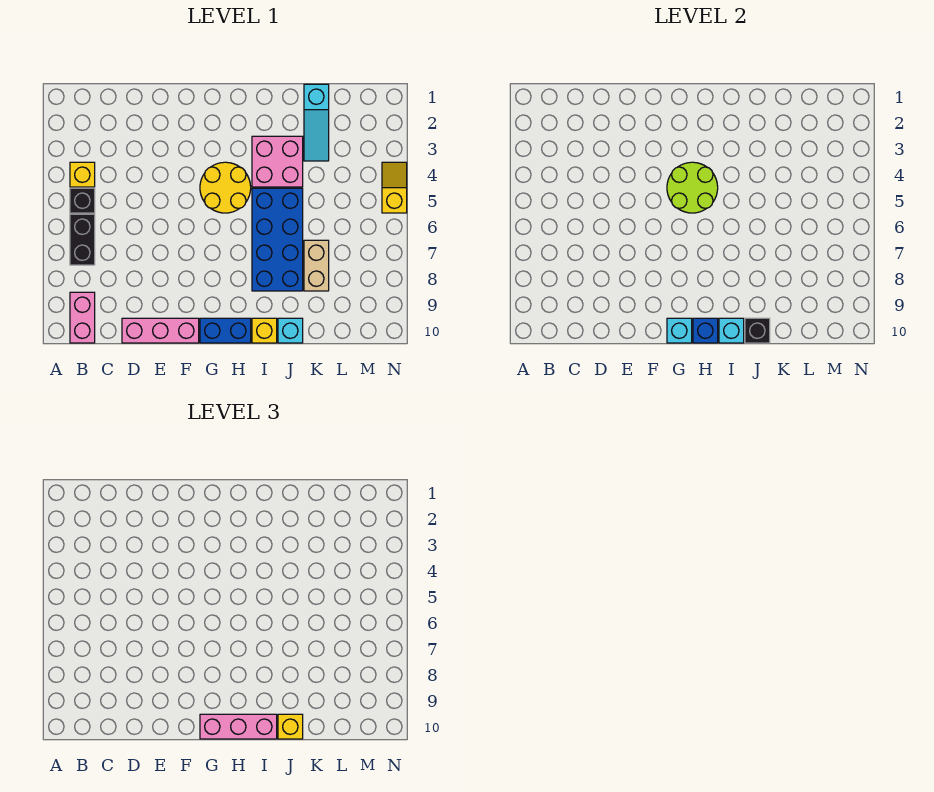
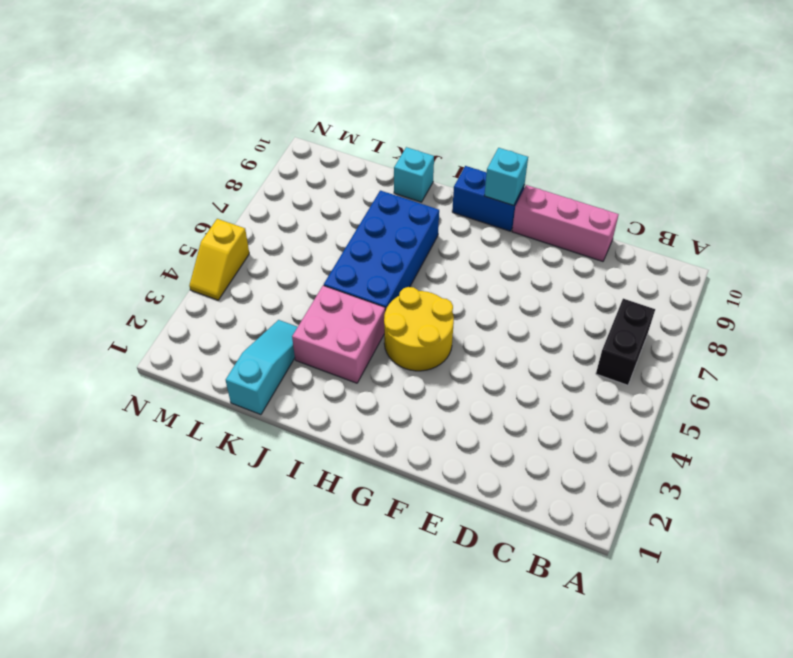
none -> yellow 1x1 brick [70,162,95,187]
none -> black 1x1 brick [70,188,95,213]
none -> pink 1x2 brick [70,292,95,343]

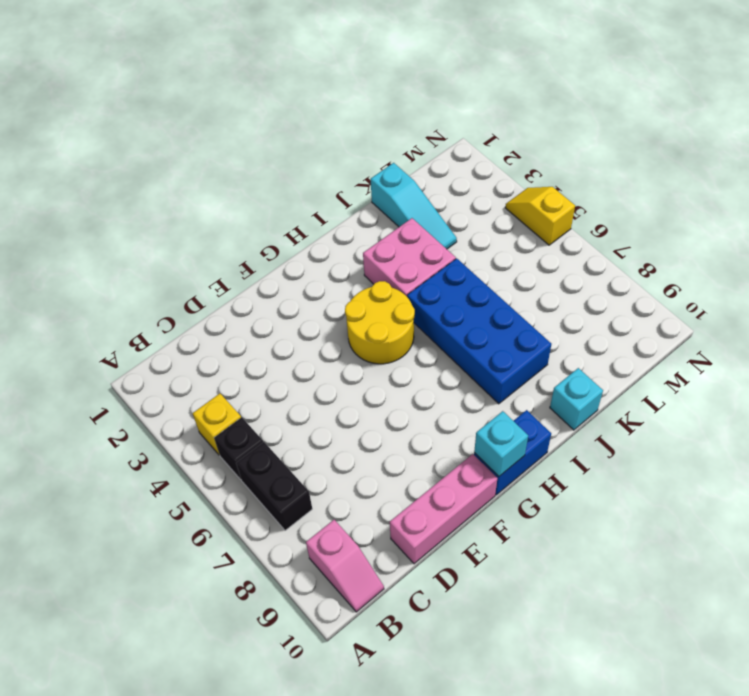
pink 1x2 slope [306,520,384,612] -> pink 1x2 brick [70,292,95,343]
none -> yellow 1x1 brick [252,318,277,343]
none -> tan 1x2 brick [304,240,329,291]
none -> lime 2x2 round brick [667,162,718,213]

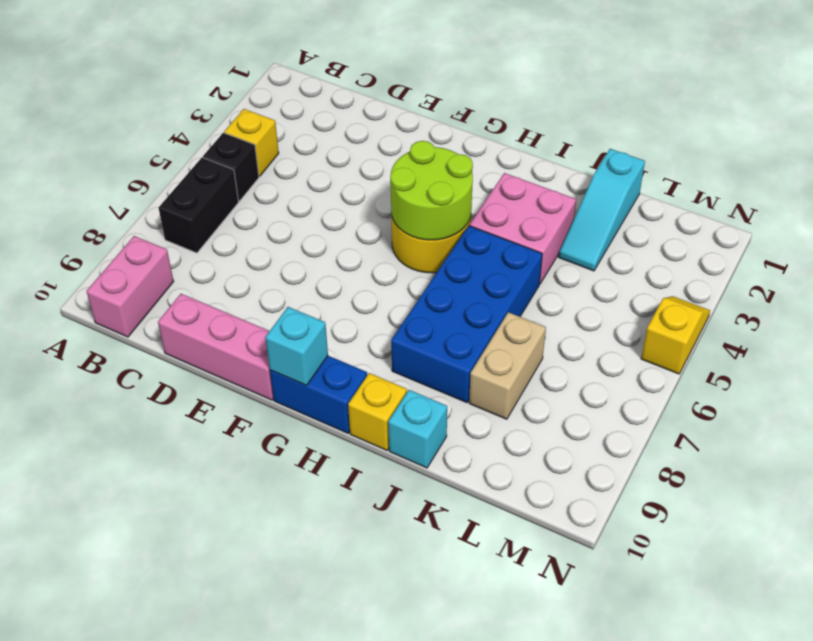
none -> blue 1x1 brick [693,318,718,343]
none -> cyan 1x1 brick [719,318,744,343]
none -> black 1x1 brick [745,318,770,343]

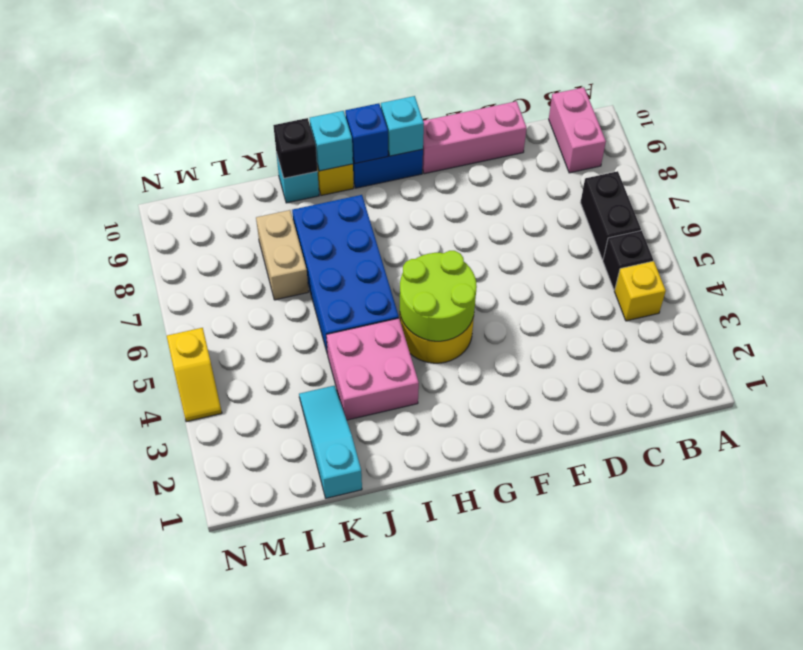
none -> pink 1x3 brick [200,714,277,739]
none -> yellow 1x1 brick [278,714,303,739]

